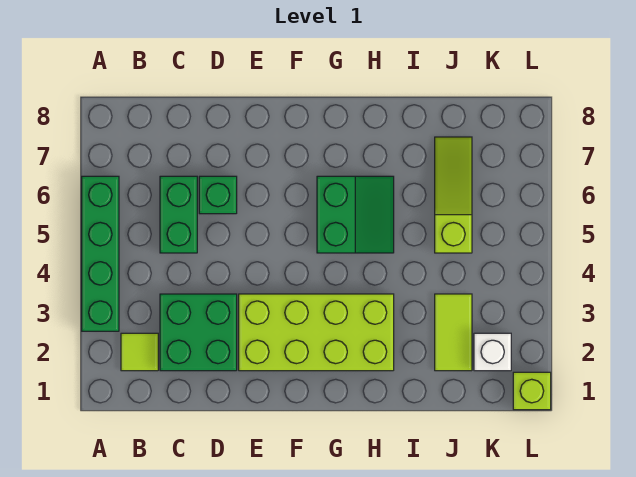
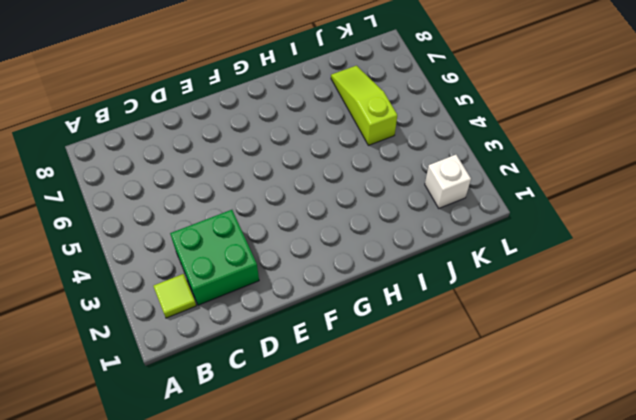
none -> green 1x4 brick [82,176,119,331]
none -> green 1x2 brick [160,176,197,253]

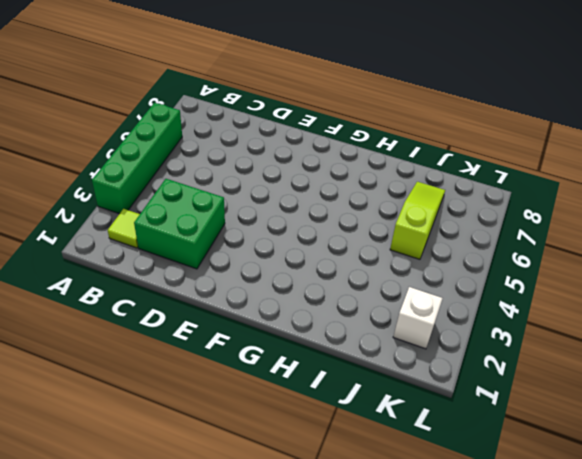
none -> green 1x2 brick [160,176,197,253]
none -> green 1x1 brick [199,176,237,214]

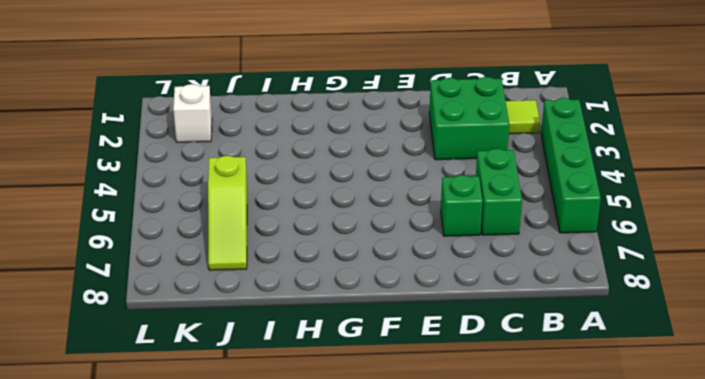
none -> lime 2x4 brick [239,294,394,371]
none -> green 2x2 slope [317,176,394,253]

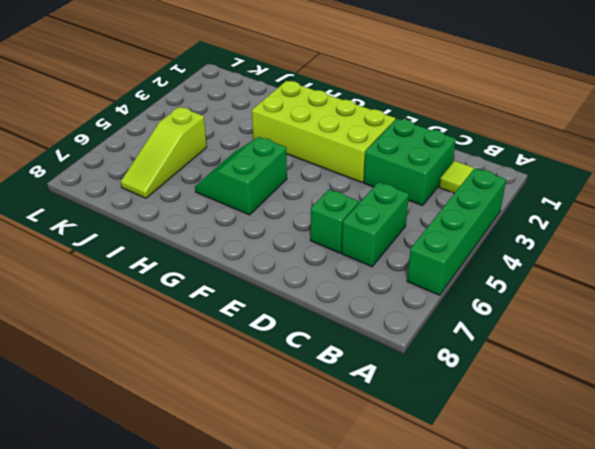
none -> lime 1x2 tile [435,294,472,371]
none -> white 1x1 brick [474,333,511,371]

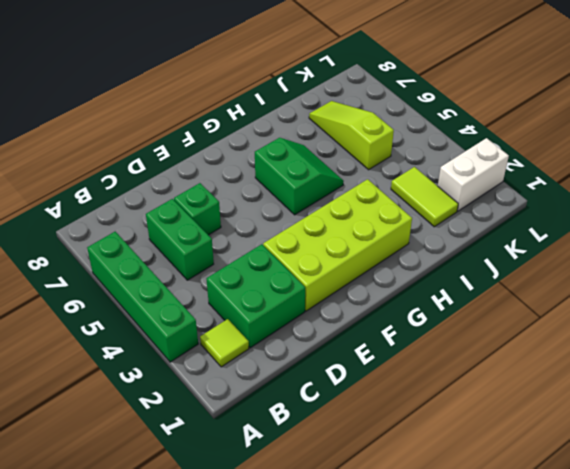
white 1x2 brick [438,138,509,211] -> white 1x1 brick [474,333,511,371]
none -> lime 1x1 brick [513,372,551,410]

